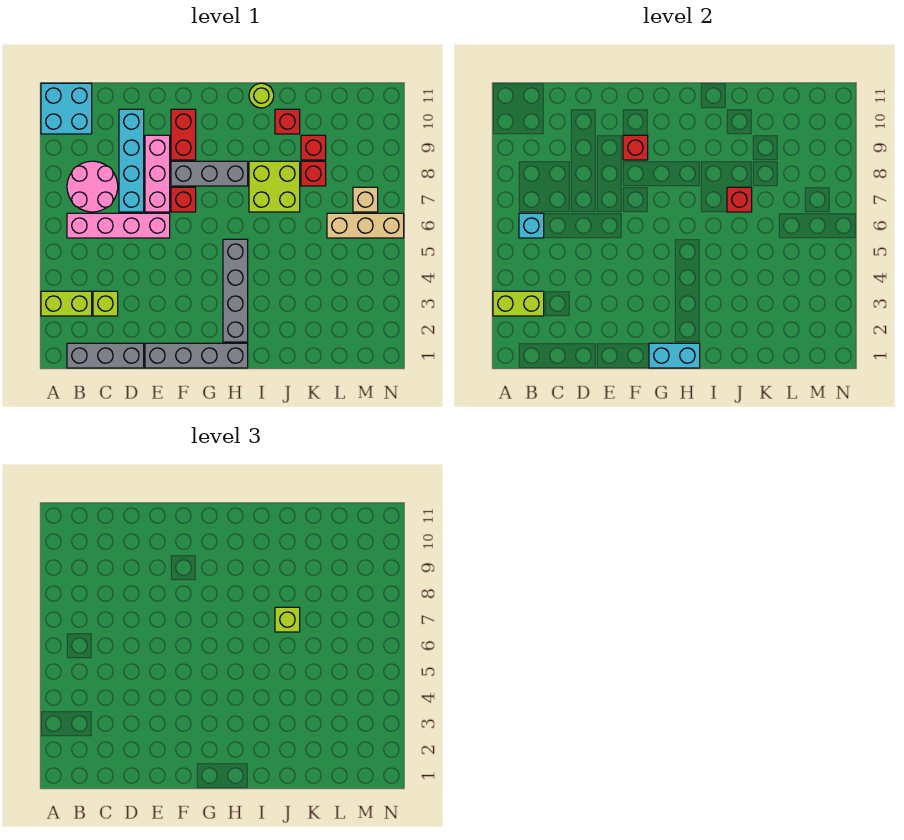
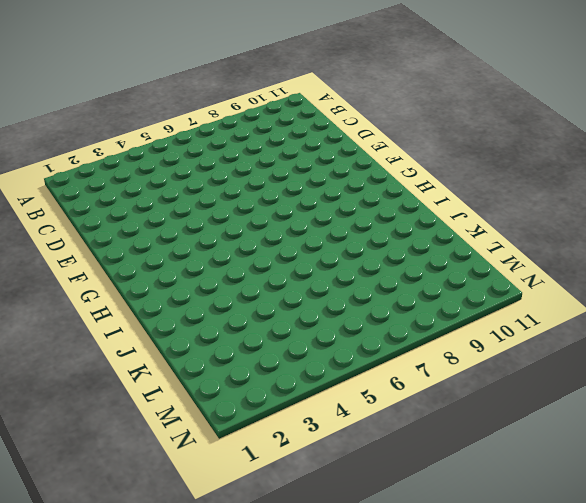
none -> lime 1x2 brick [41,291,92,316]
none -> cyan 2x2 brick [41,83,92,134]
none -> grey 1x3 brick [67,343,144,368]

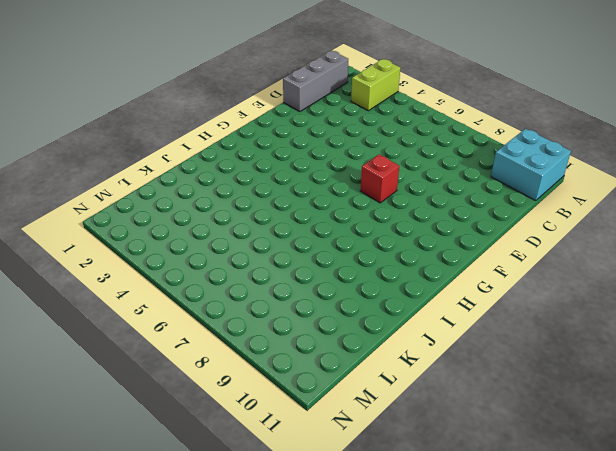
none -> pink 1x4 brick [67,213,170,238]
none -> pink 2x2 round brick [67,161,118,212]
none -> lime 1x1 brick [93,291,118,316]

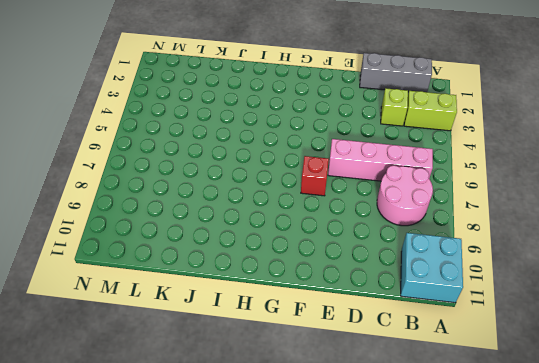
none -> cyan 1x4 brick [119,109,144,212]
none -> grey 1x4 brick [145,343,248,368]
none -> pink 1x3 brick [145,135,170,212]

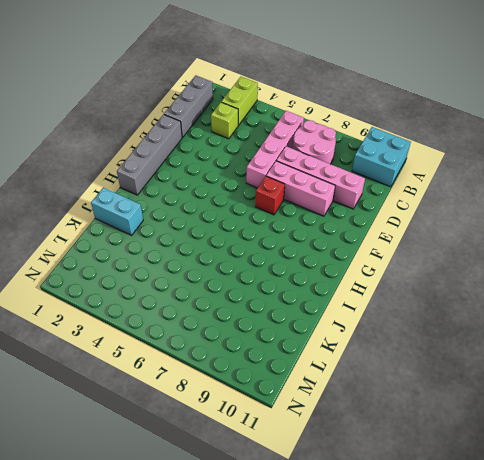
pink 1x4 brick [276,146,365,209] -> cyan 1x4 brick [119,109,144,212]
cyan 1x2 brick [91,188,143,235] -> cyan 1x2 brick turned to [649,343,700,368]
none -> grey 1x3 brick [171,161,248,186]
none -> red 1x2 brick [171,109,196,160]
none -> grey 1x4 brick [223,239,248,342]

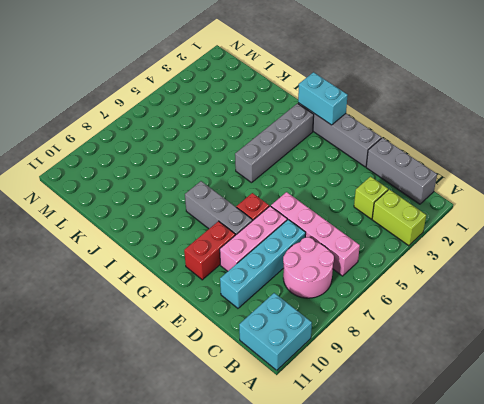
none -> lime 2x2 brick [249,161,300,212]
none -> lime 1x1 round brick [249,83,274,108]
none -> red 1x1 brick [275,109,300,134]

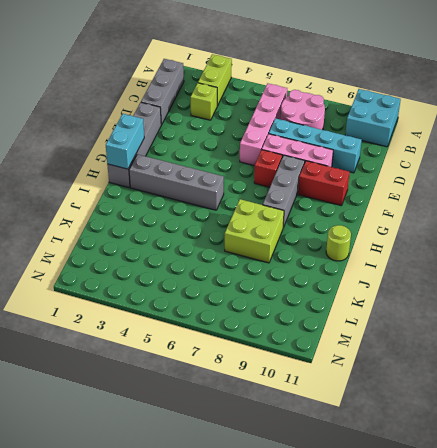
none -> red 1x1 brick [275,109,300,134]
none -> red 1x1 brick [301,161,326,186]
none -> red 1x1 brick [301,135,326,160]

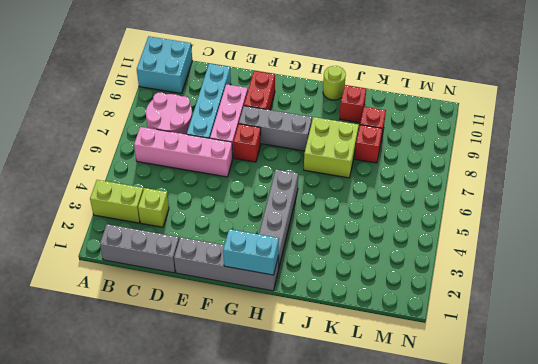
none -> tan 1x3 brick [327,213,404,238]
none -> tan 1x1 brick [353,187,378,212]
none -> lime 1x2 brick [493,291,544,316]

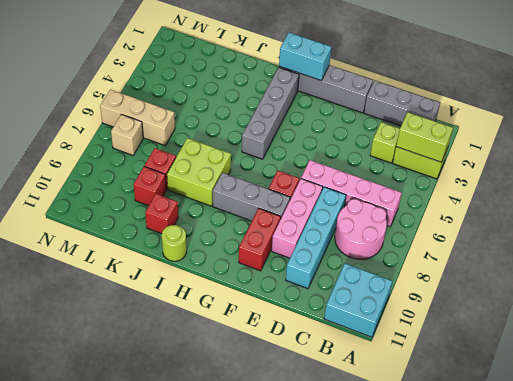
none -> cyan 1x1 brick [519,213,544,238]
none -> red 1x1 brick [623,135,648,160]
none -> red 1x1 brick [727,187,752,212]

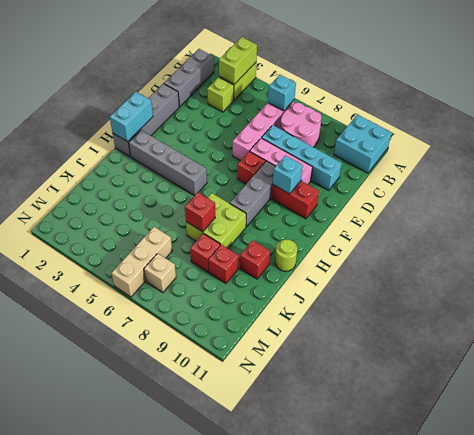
cyan 1x1 brick [273,156,303,194] -> red 1x1 brick [623,135,648,160]
none -> lime 1x1 brick [275,607,300,632]

